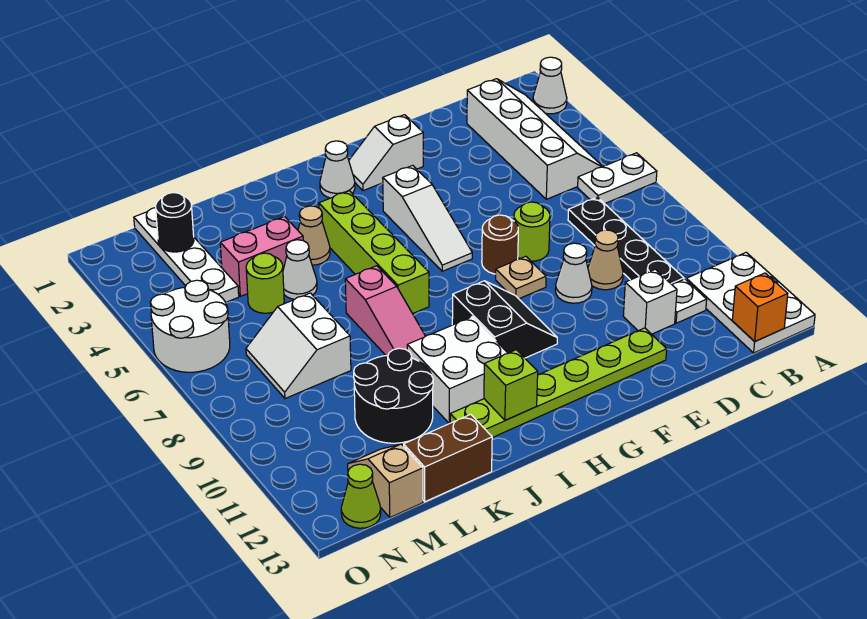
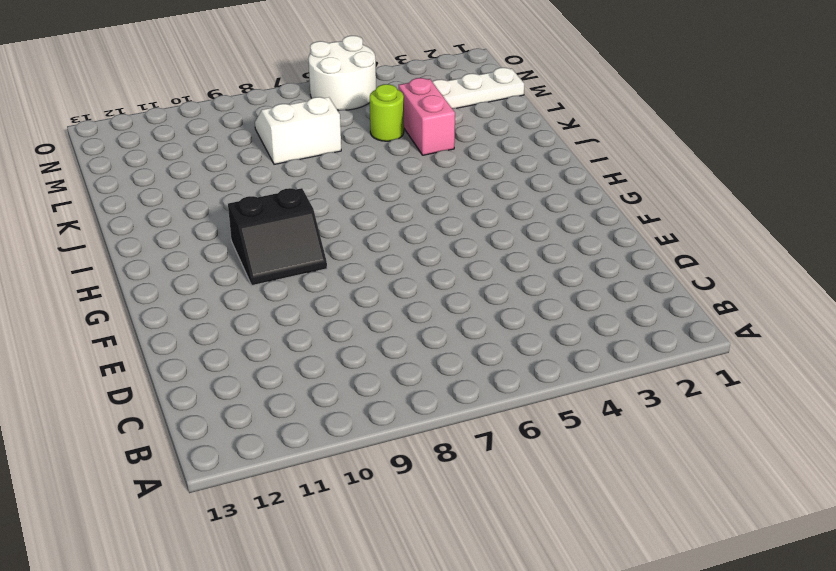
none -> white 1x1 cone [533,57,567,114]
none -> white 1x2 plate [578,153,657,204]
none -> white 2x3 plate [686,252,815,353]
none -> white 2x4 slope [467,79,603,199]

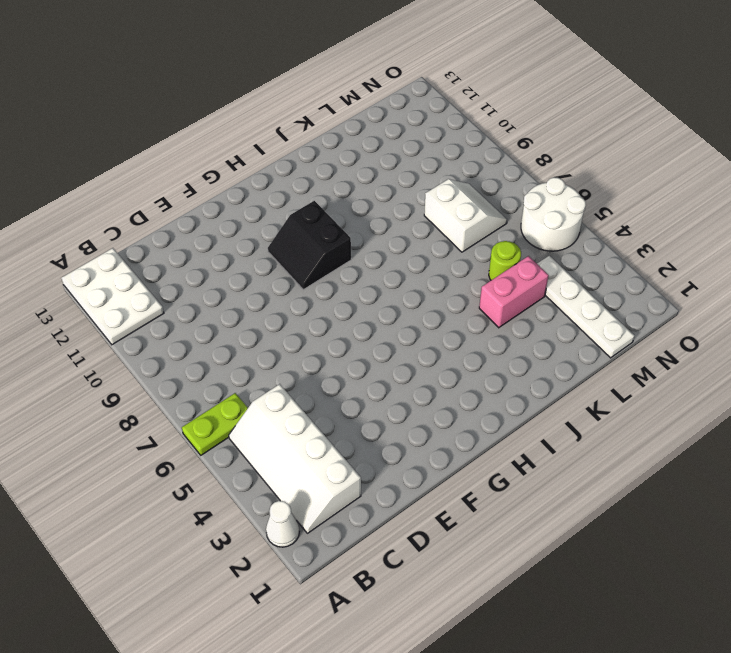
lime 1x2 plate [182,393,248,455] -> white 1x2 plate [578,153,657,204]
none -> black 1x4 plate [568,197,684,285]
none -> white 1x1 plate [673,279,707,323]
none -> tan 1x1 cone [588,230,623,290]
none -> white 1x1 brick [623,269,677,334]

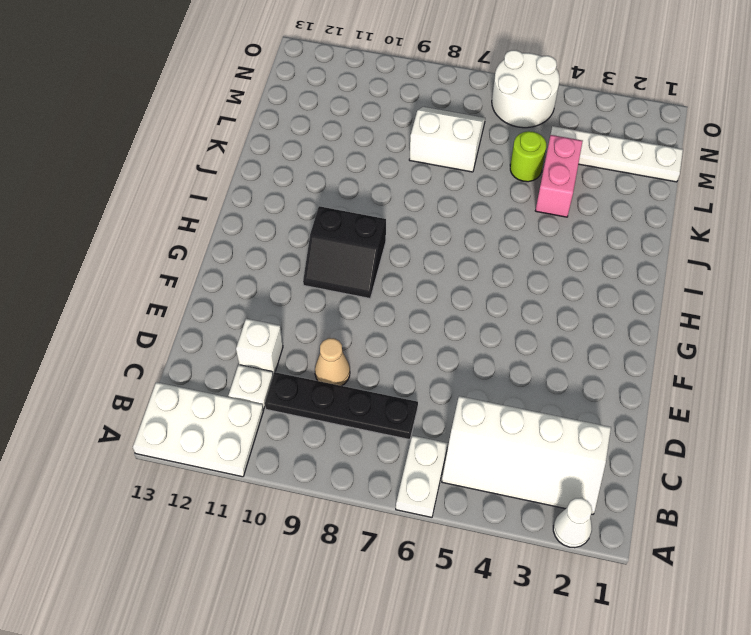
none -> lime 1x1 round brick [514,202,550,261]
none -> white 1x1 cone [555,243,592,303]
none -> lime 1x6 plate [450,328,667,438]
none -> white 1x2 slope [349,115,423,191]

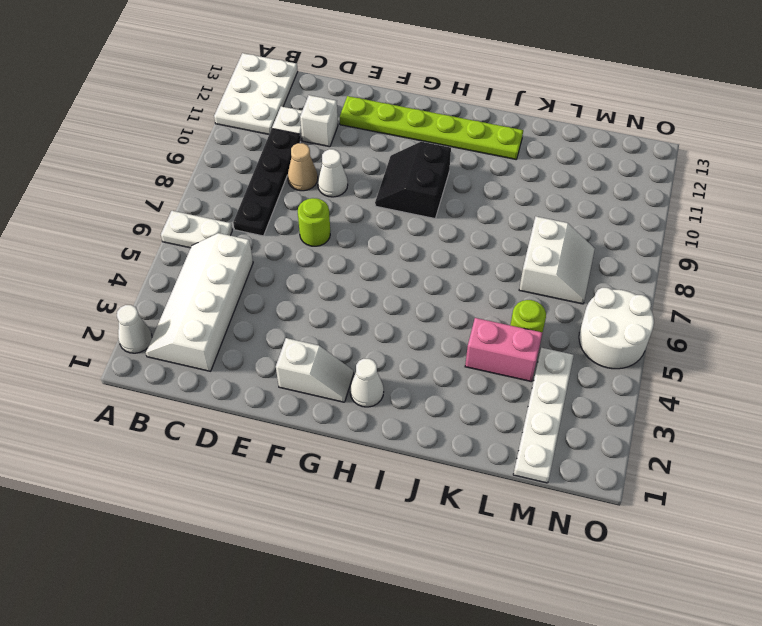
none -> brown 1x1 round brick [482,215,518,274]
none -> tan 1x1 plate [496,256,546,299]
none -> white 1x3 slope [383,165,472,271]
none -> lime 1x4 brick [319,191,429,314]

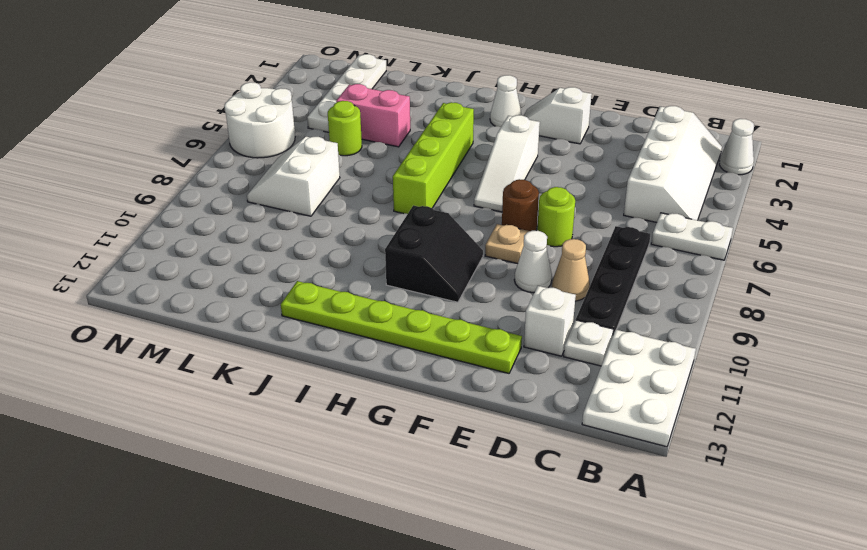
none -> white 2x2 brick [407,317,507,423]
none -> tan 1x1 cone [298,206,330,265]
none -> pink 1x3 slope [345,266,425,356]
none -> white 1x1 cone [283,240,317,299]

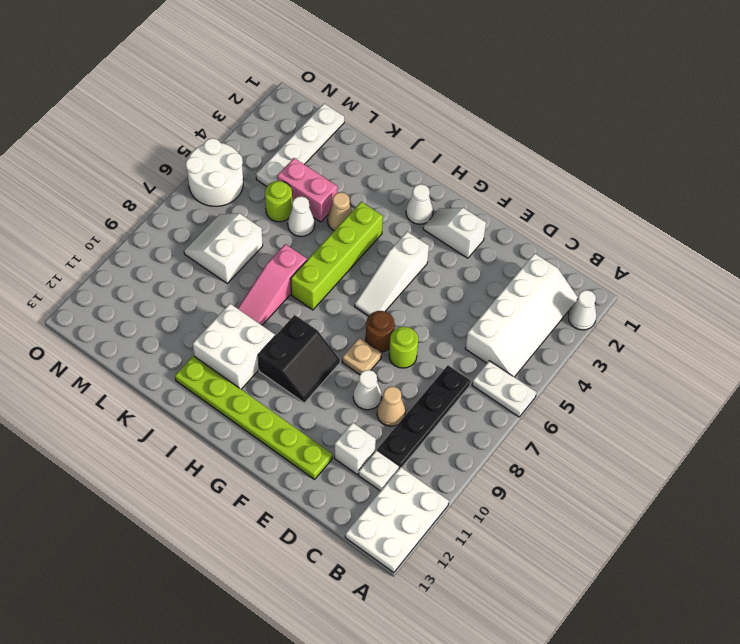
none -> black 2x2 round brick [354,348,433,443]
none -> brown 1x2 brick [404,414,492,502]
none -> tan 1x2 slope [348,444,423,517]
none -> lime 1x1 cone [341,464,381,528]

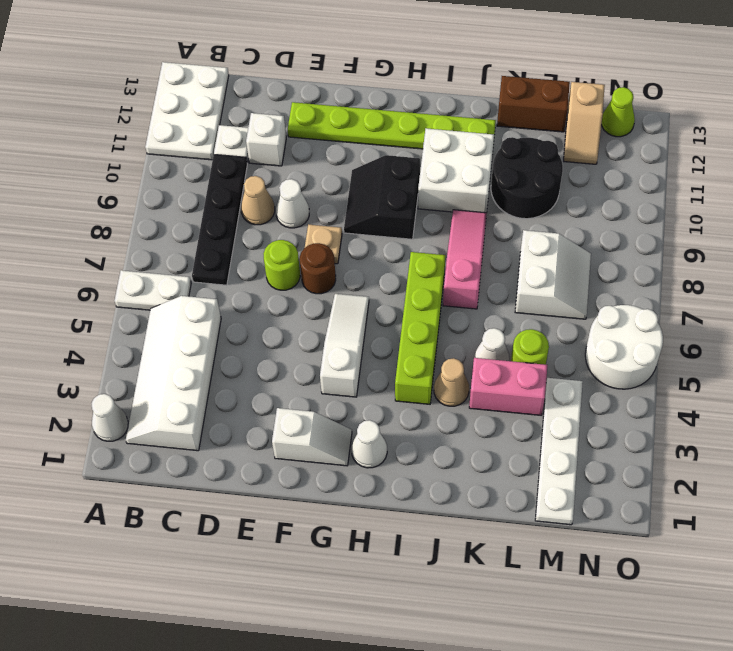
none -> orange 1x1 brick [732,273,788,342]
none -> lime 1x1 brick [484,350,538,420]
none -> black 1x1 round brick [156,193,194,252]

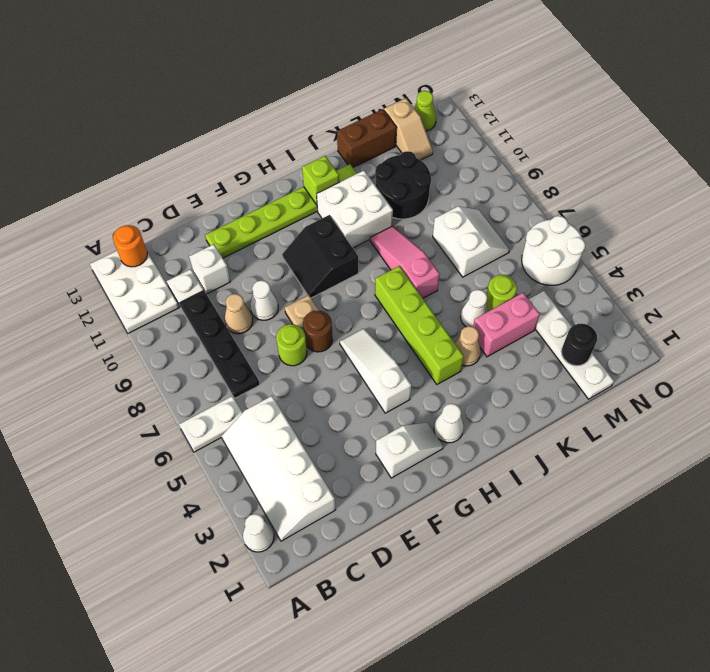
orange 1x1 round brick [113,225,147,267] -> orange 1x1 brick [732,273,788,342]

